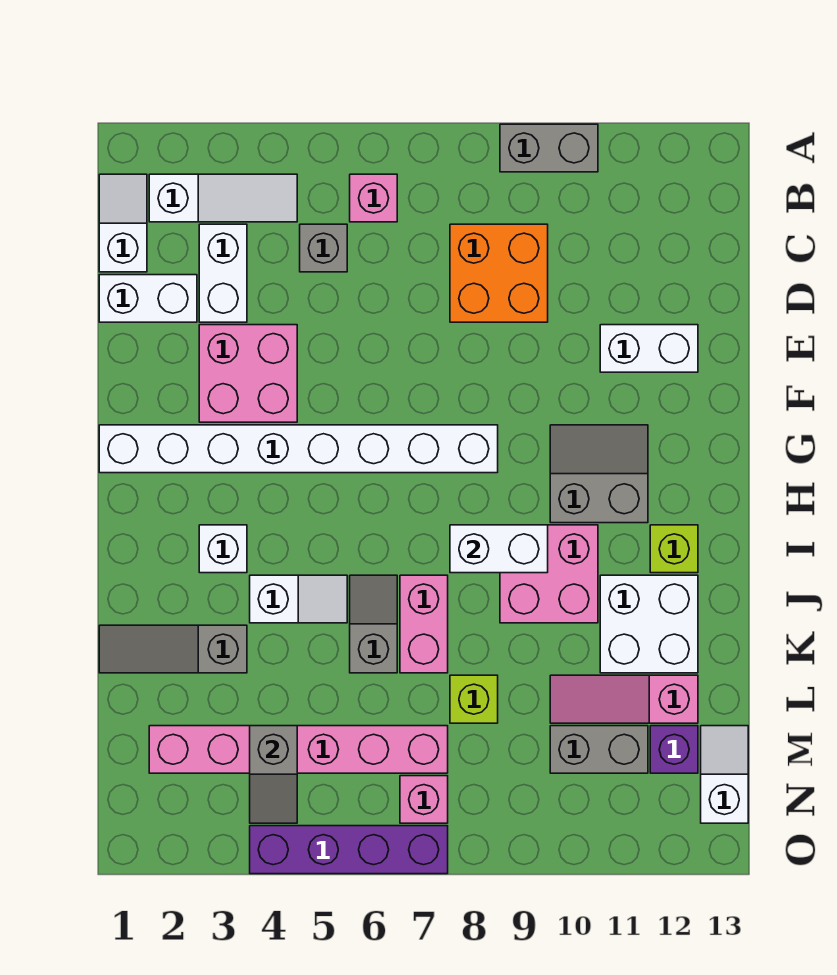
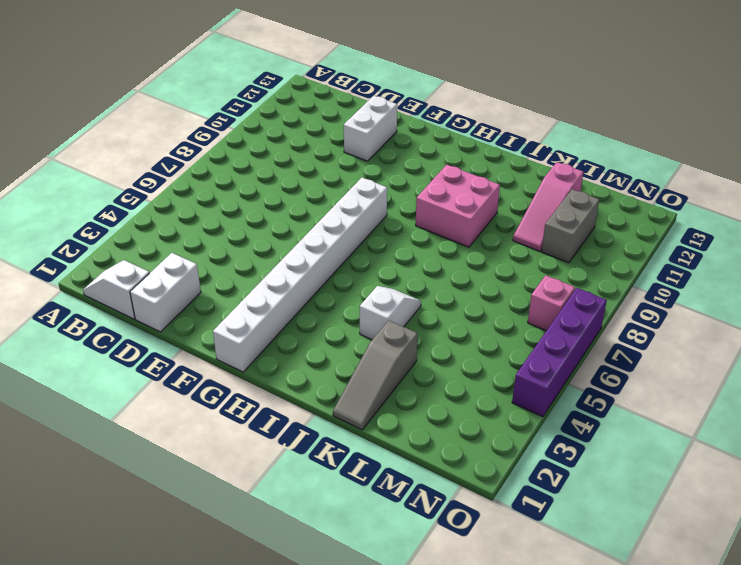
none -> grey 1x2 brick [500,124,598,172]
none -> white 1x3 slope [149,174,297,222]
none -> pink 1x1 brick [350,174,397,222]
none -> white 1x2 brick [199,224,247,322]

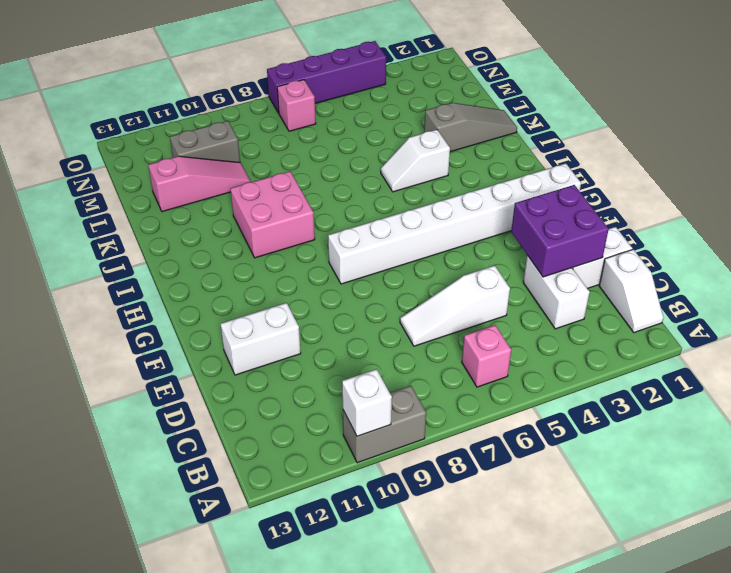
white 1x1 brick [342,369,392,436] -> white 1x1 brick moved to [199,525,247,573]
purple 2x2 brick [511,185,609,277] -> none
white 1x3 slope [400,266,510,346] -> white 1x3 slope moved to [149,174,297,222]
none -> grey 1x1 brick [300,224,347,272]
none -> orange 2x2 brick [450,224,548,322]
none -> pink 2x2 brick [199,325,297,422]
none -> grey 2x2 slope [550,425,648,523]

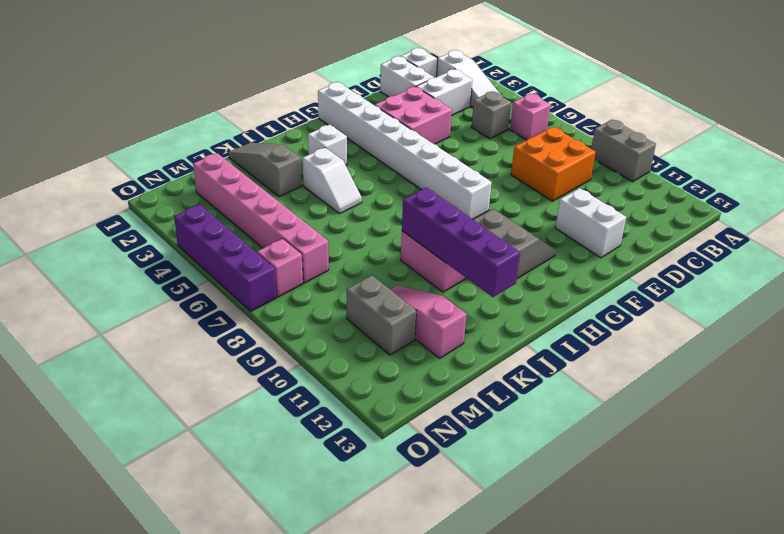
purple 1x4 brick [402,188,520,297] -> none
none -> lime 1x1 brick [650,525,698,573]
none -> grey 1x2 slope [350,575,397,673]
none -> pink 1x2 brick [400,575,448,673]
none -> white 2x2 brick [600,575,698,673]

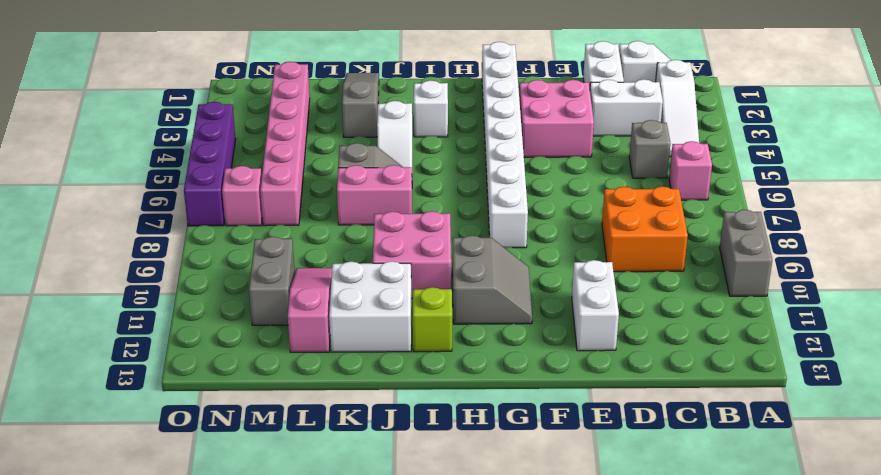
none -> lime 1x1 brick [450,675,498,723]
none -> purple 1x1 brick [650,726,698,773]
none -> white 1x2 slope [701,726,748,823]
none -> white 1x2 brick [450,525,548,573]

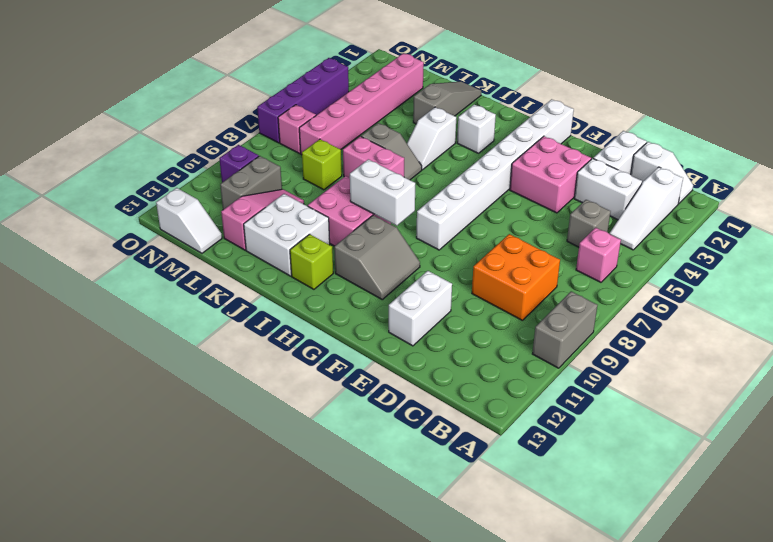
white 1x2 brick [350,159,415,226] -> white 1x2 brick turned to [450,525,548,573]
purple 1x1 brick [219,145,259,182] -> purple 1x1 brick moved to [650,726,698,773]
none -> grey 1x2 slope [250,726,297,823]

